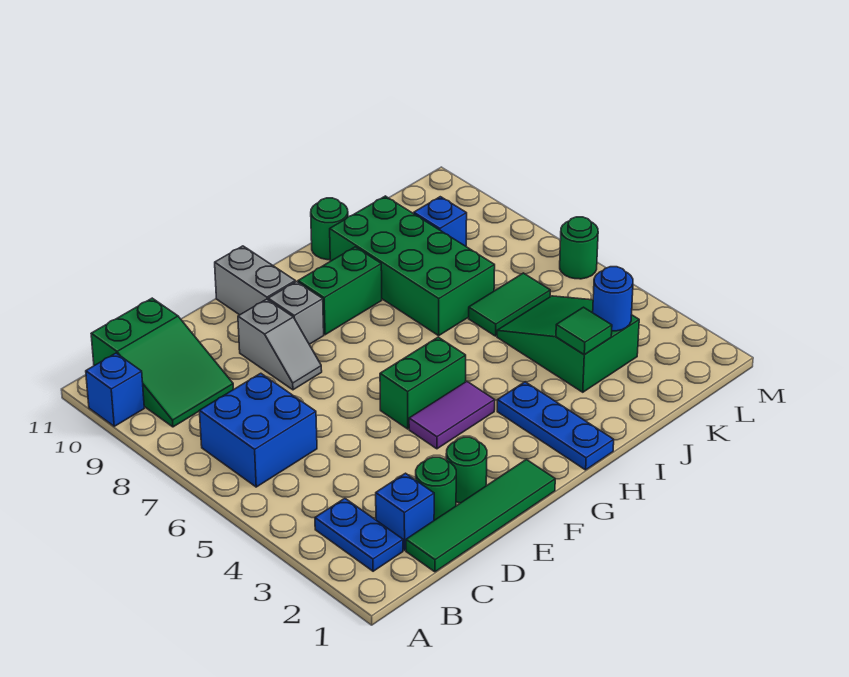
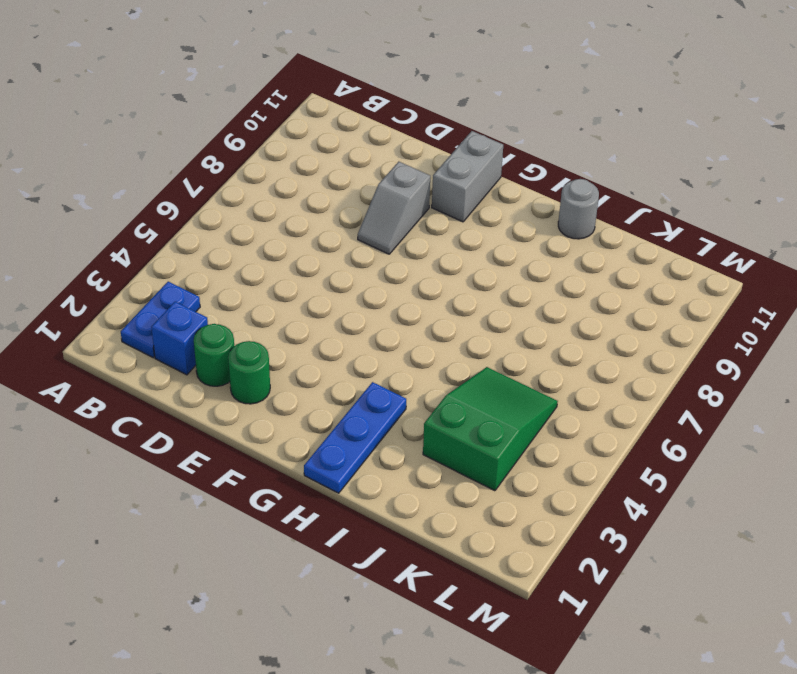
grey 1x1 round brick [558,179,599,239] -> green 1x1 round brick [311,198,348,260]
none -> blue 1x1 brick [86,353,144,426]
none -> blue 2x2 brick [200,373,317,487]
none -> green 2x3 slope [91,298,234,427]

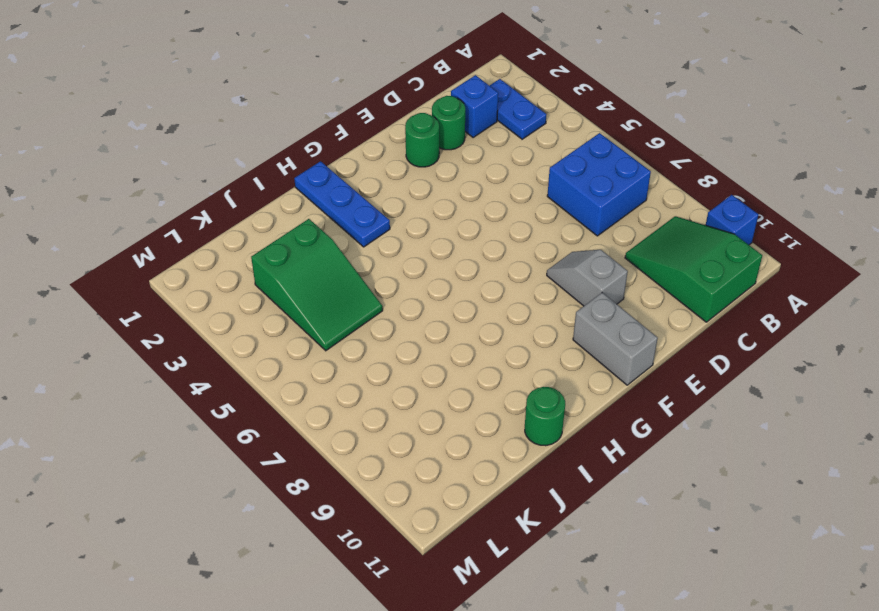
none -> green 1x4 tile [406,459,555,572]
none -> purple 1x2 tile [409,381,495,449]
none -> green 1x2 brick [380,337,466,429]

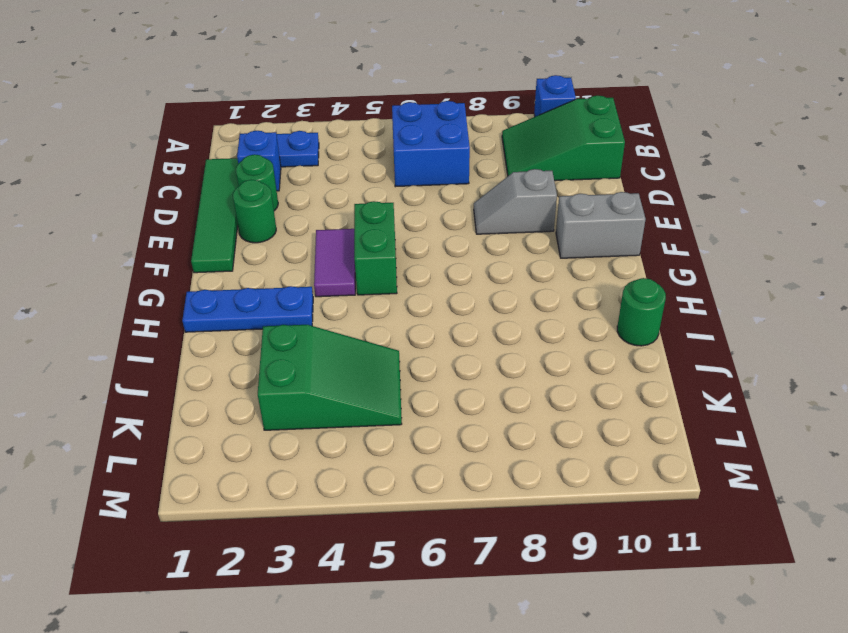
none -> grey 1x1 brick [268,281,324,344]
none -> green 1x2 brick [298,247,382,335]
none -> green 2x4 brick [330,196,495,336]

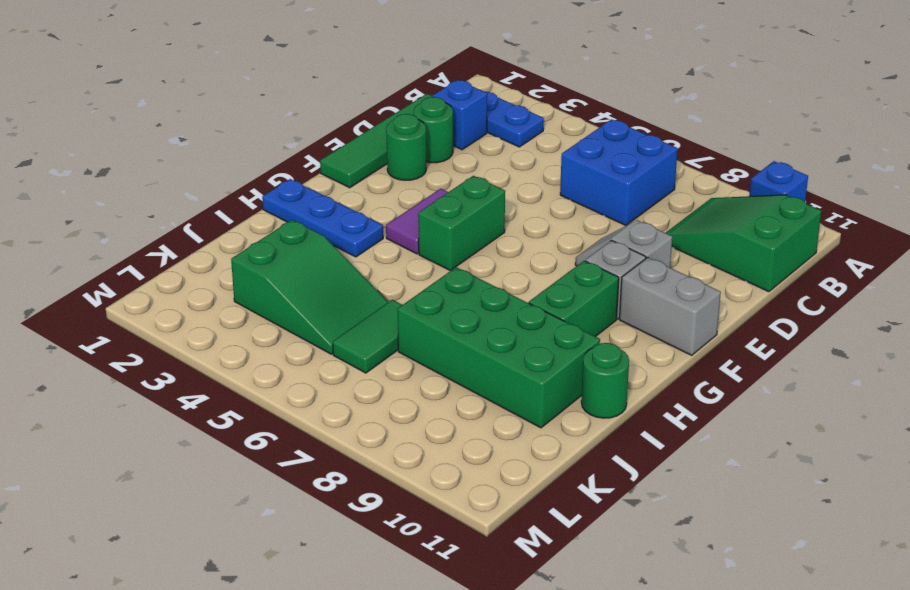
none -> blue 1x1 brick [414,197,467,246]
none -> green 1x1 round brick [560,217,598,279]
none -> green 1x1 tile [556,307,612,354]

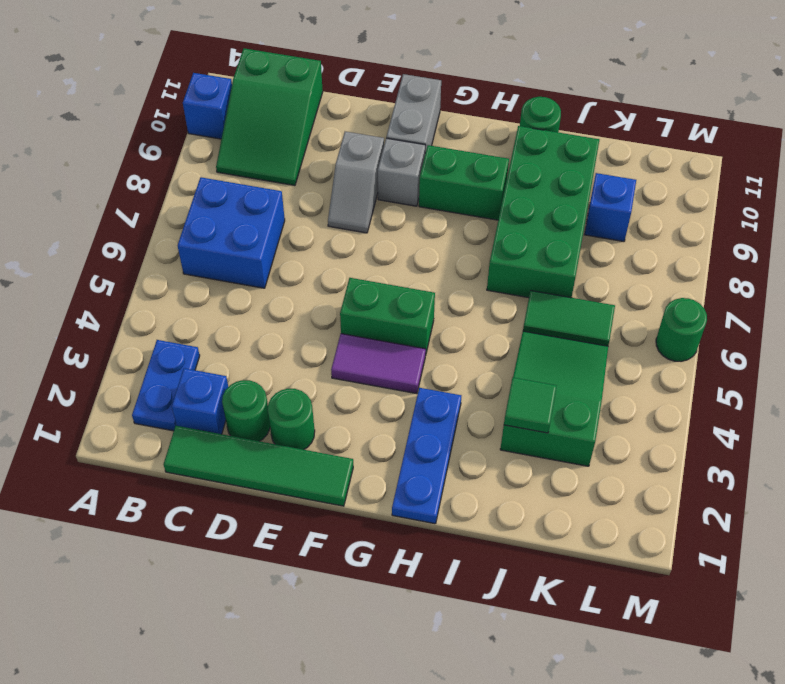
none -> blue 1x1 round brick [593,267,633,331]

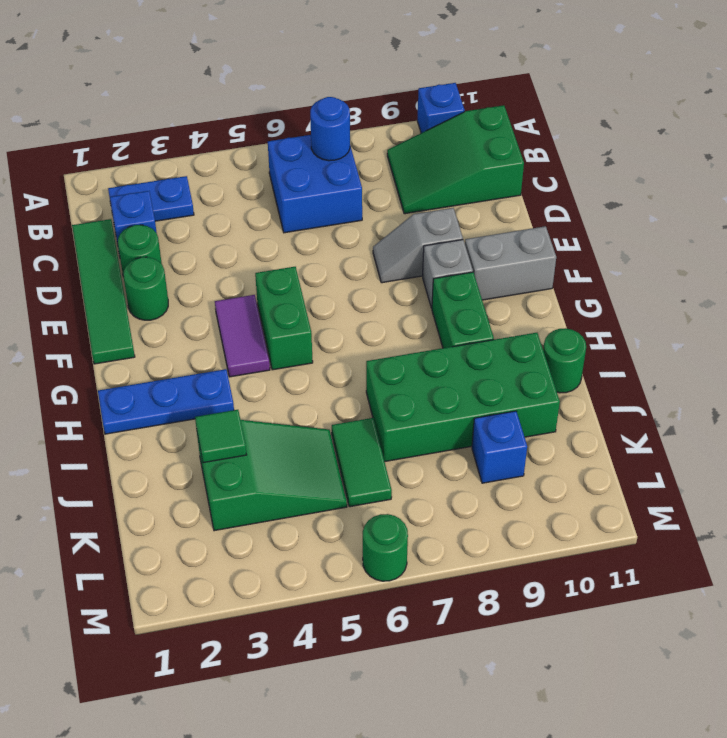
blue 1x1 round brick [310,97,350,161] -> blue 1x1 round brick moved to [593,267,633,331]

